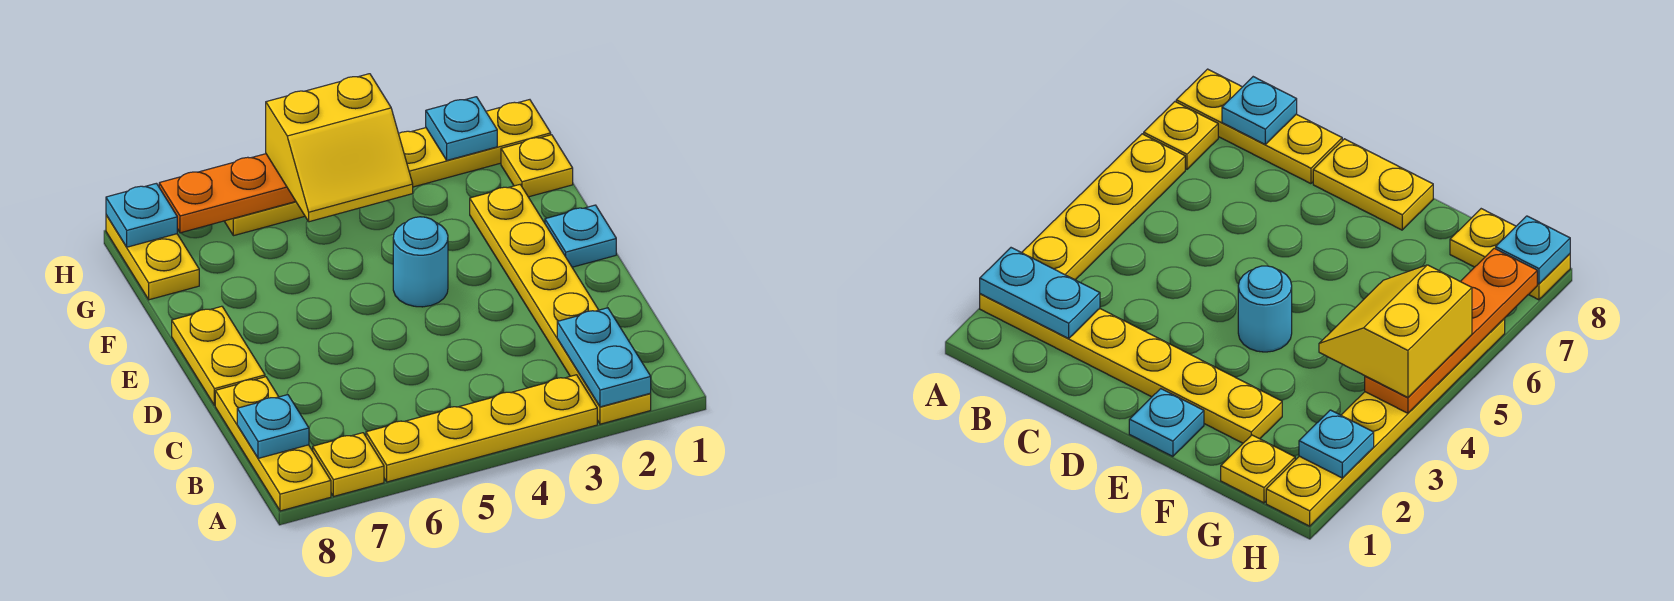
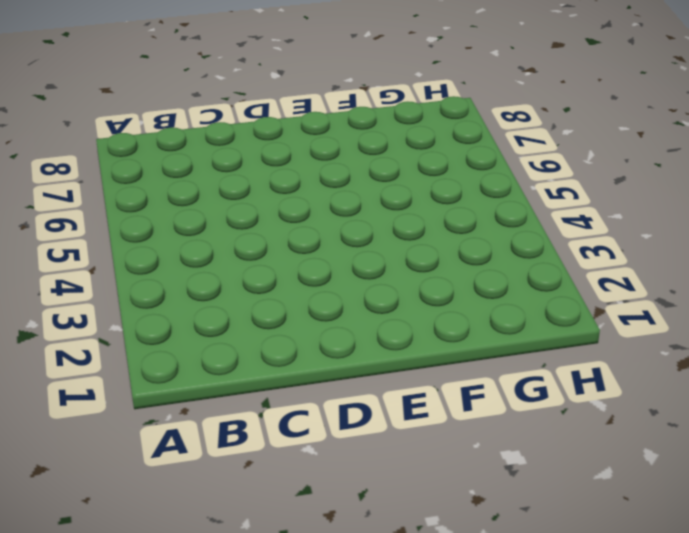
none -> yellow 1x6 plate [470,185,651,424]
none -> yellow 1x4 plate [366,375,597,482]
none -> yellow 1x1 plate [313,433,384,497]

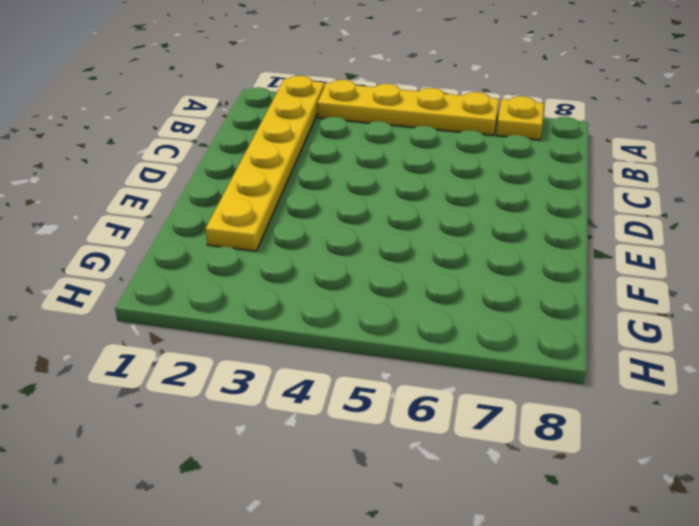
none -> yellow 1x3 plate [215,377,331,511]
none -> yellow 1x2 plate [172,306,265,405]
none -> cyan 1x1 plate [545,205,616,267]

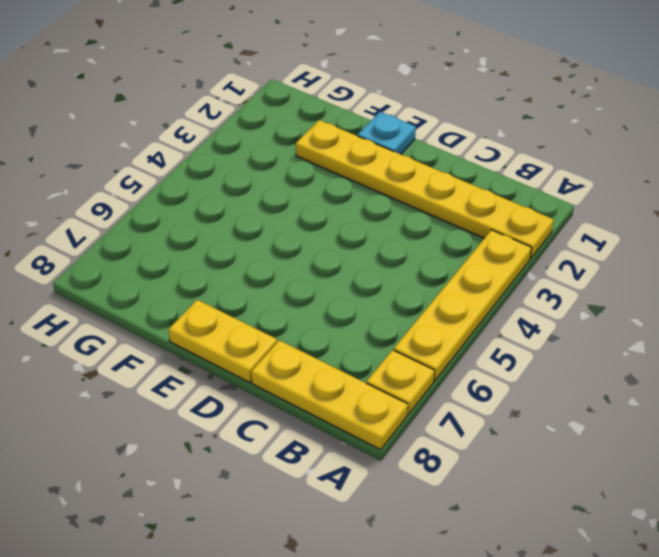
none -> cyan 1x1 round brick [393,217,448,307]
none -> yellow 1x1 plate [501,135,573,197]
none -> yellow 1x2 plate [106,215,199,300]

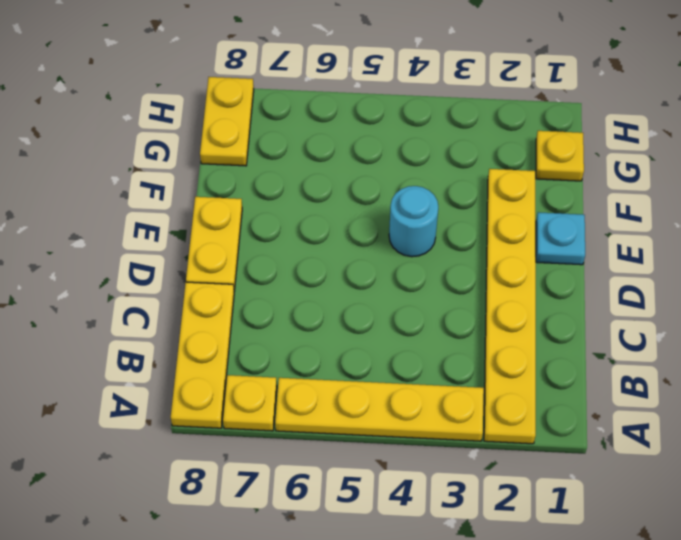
none -> yellow 1x6 plate [224,100,551,236]
none -> cyan 1x2 plate [557,308,651,407]
none -> cyan 1x1 plate [237,395,309,458]

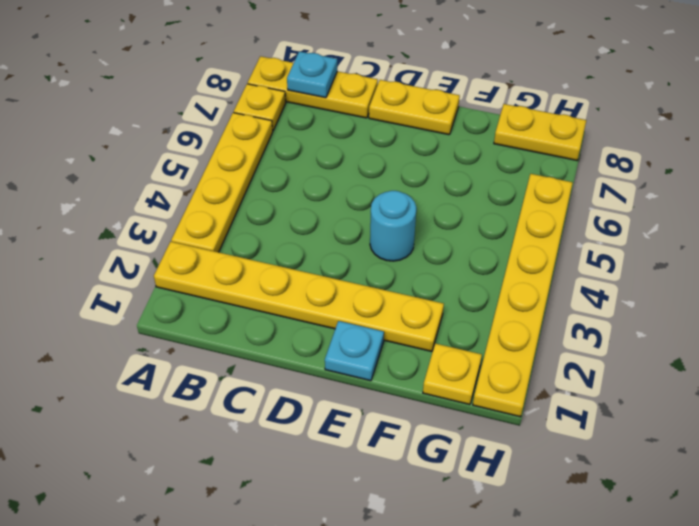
none -> cyan 1x2 plate [557,308,651,407]
none -> cyan 1x1 plate [426,97,497,160]
none -> orange 1x4 plate [159,154,296,233]

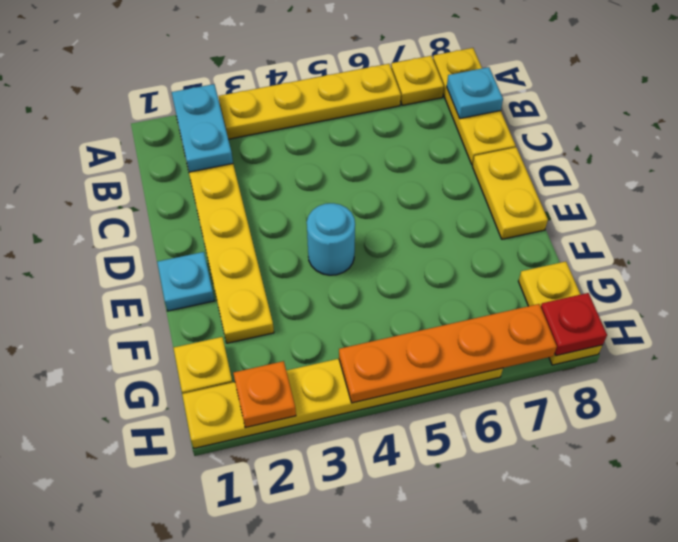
orange 1x1 plate [233,361,296,428] -> cyan 1x1 plate [426,97,497,160]
red 1x1 plate [541,293,607,356] -> cyan 1x1 plate [106,183,177,247]
none -> yellow 2x2 slope [266,74,413,222]

